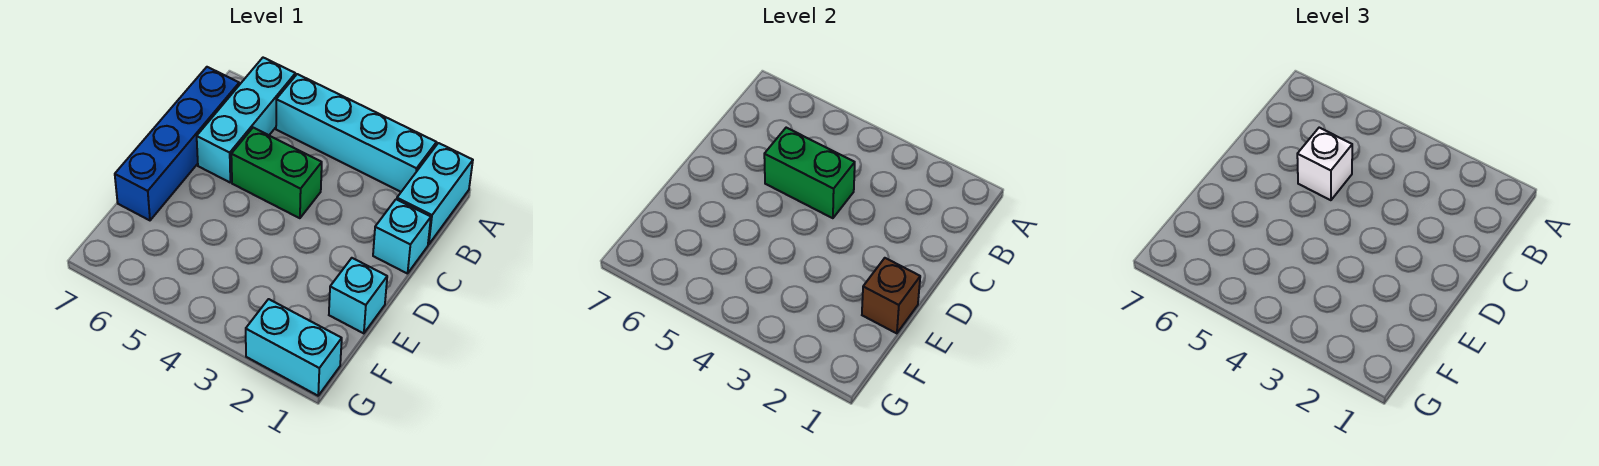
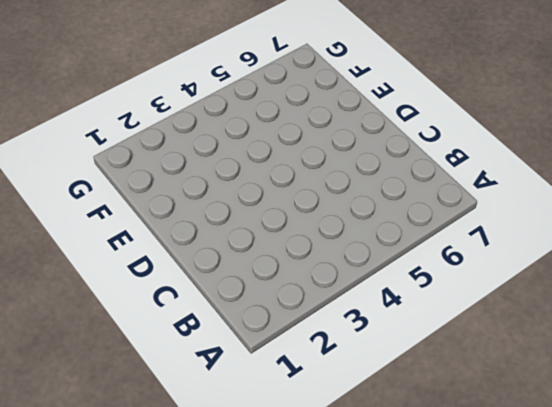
none -> cyan 1x2 brick [397,143,473,245]
none -> cyan 1x4 brick [276,74,437,192]

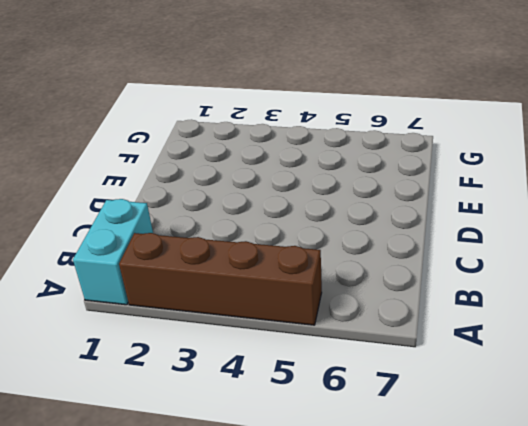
brown 1x4 brick [119,233,322,325] -> cyan 1x4 brick [276,74,437,192]
none -> cyan 1x3 brick [197,58,295,182]
none -> blue 1x4 brick [115,67,239,220]

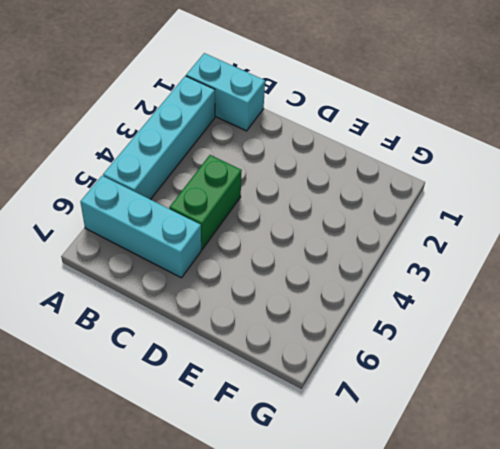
none -> blue 1x4 brick [115,67,239,220]
none -> cyan 1x1 brick [373,199,431,274]

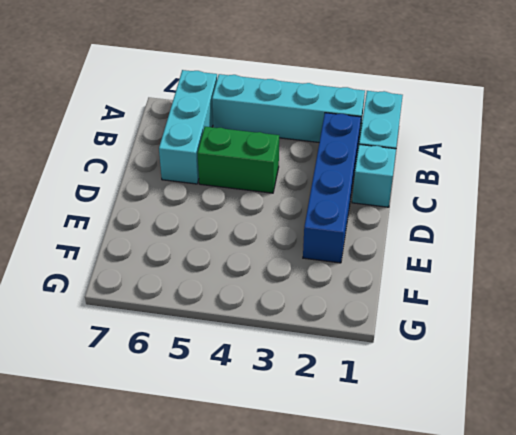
blue 1x4 brick [303,113,361,263] -> blue 1x4 brick moved to [115,67,239,220]
none -> cyan 1x1 brick [329,258,387,333]
none -> cyan 1x2 brick [246,299,342,396]

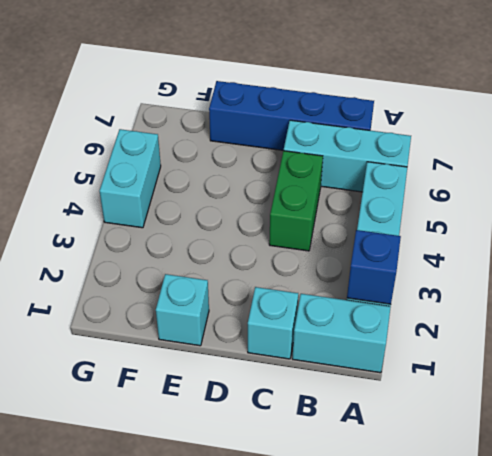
blue 1x1 brick [347,230,401,304] -> none
cyan 1x2 brick [100,129,161,228] -> cyan 1x2 brick moved to [246,299,342,396]
none -> green 1x2 brick [764,128,855,218]
none -> brown 1x1 brick [862,258,920,333]

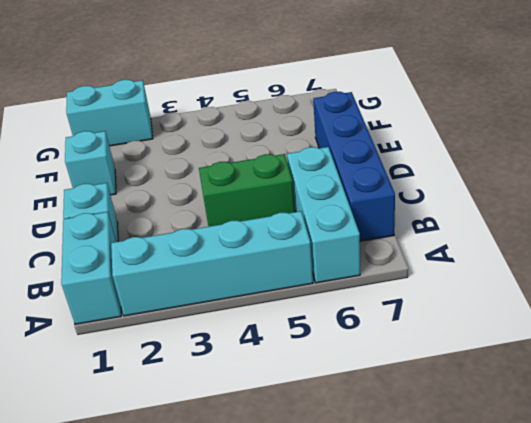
none -> green 1x2 brick [764,128,855,218]
none -> brown 1x1 brick [862,258,920,333]

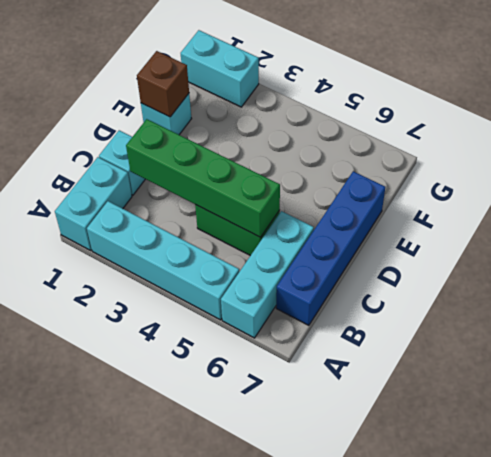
green 1x4 brick [126,119,280,237] -> green 1x2 brick [764,128,855,218]
none -> white 1x1 brick [1297,128,1352,200]

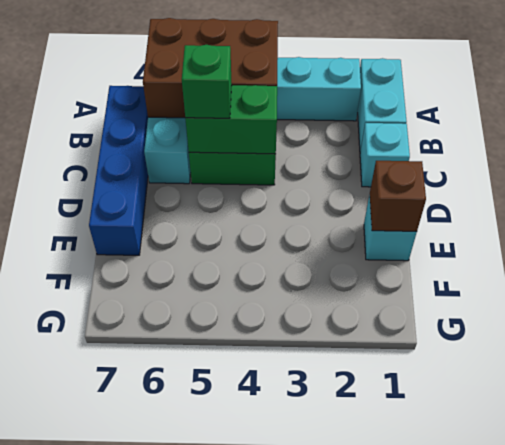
brown 2x3 brick [143,18,278,118] -> none
green 1x1 brick [182,45,232,118] -> white 1x1 brick [1297,128,1352,200]
none -> cyan 1x2 brick [246,299,342,396]

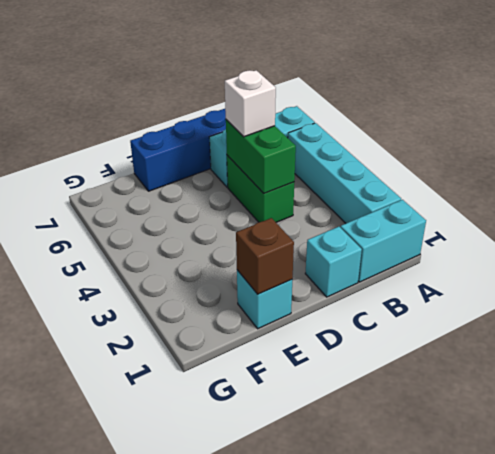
none -> cyan 1x2 brick [246,299,342,396]

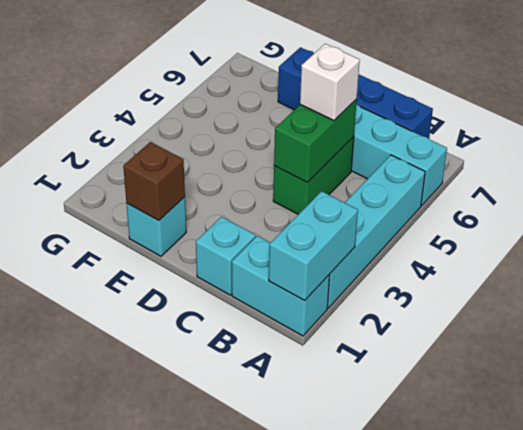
cyan 1x2 brick [269,191,358,301] -> cyan 1x2 brick moved to [246,299,342,396]

